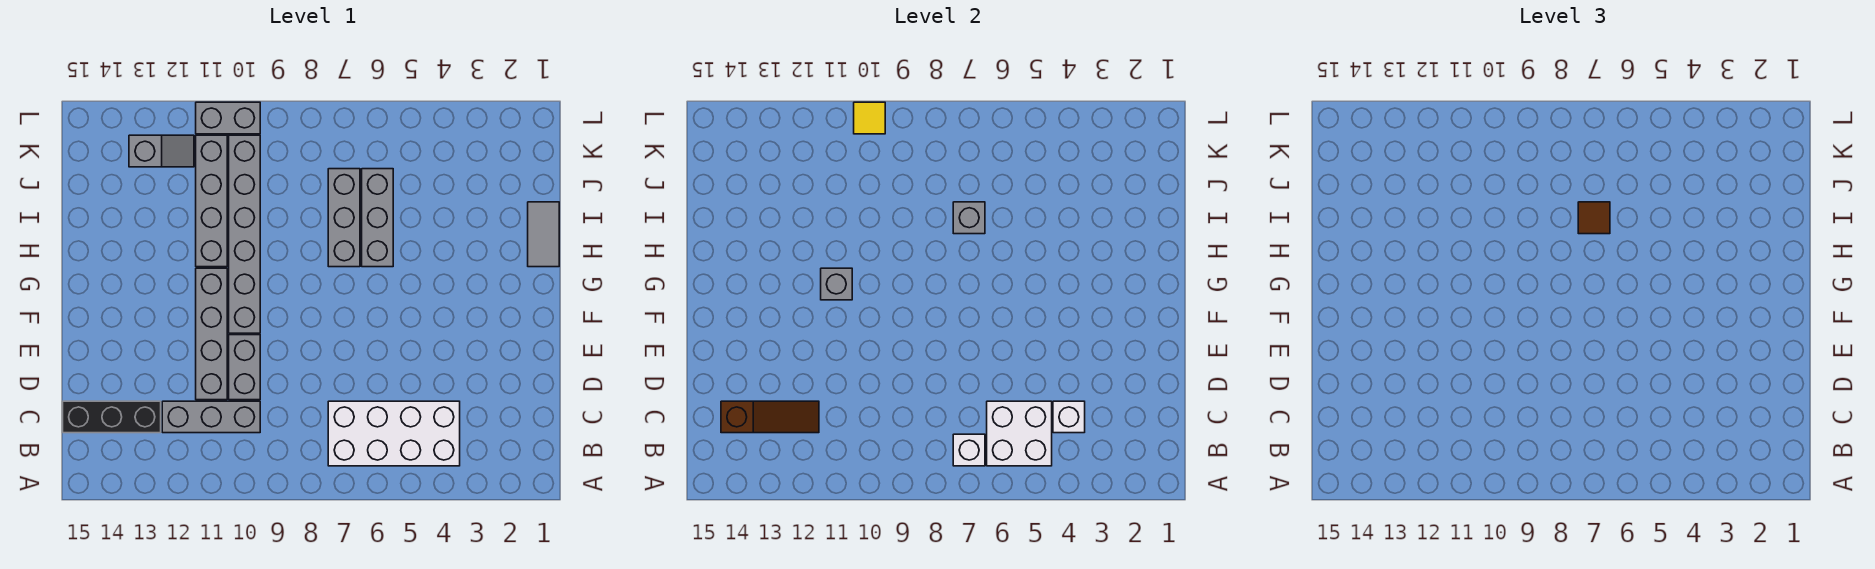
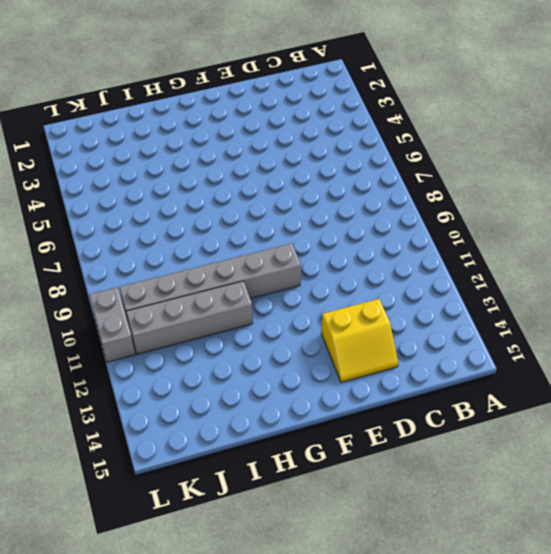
yellow 2x2 slope [321,299,398,382] -> none
none -> white 2x4 brick [328,401,460,466]
none -> grey 1x3 brick [162,401,260,433]
none -> black 1x3 brick [63,401,161,433]

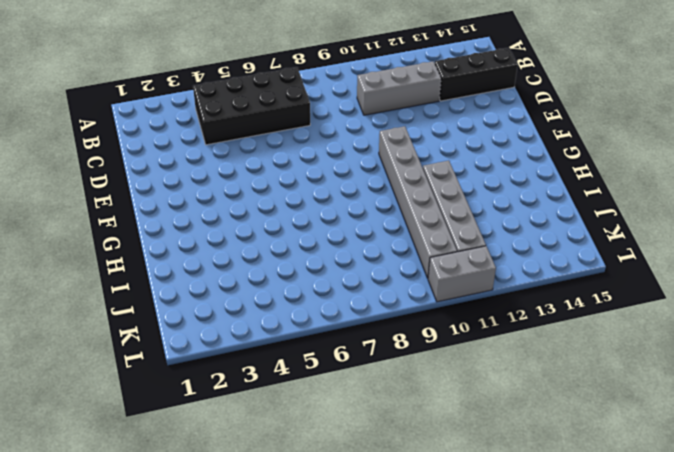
black 2x4 brick [193,67,310,145] -> white 2x4 brick [328,401,460,466]
none -> grey 1x2 brick [229,335,260,400]
none -> grey 1x4 brick [196,268,227,400]
none -> grey 1x2 tile [528,202,559,267]

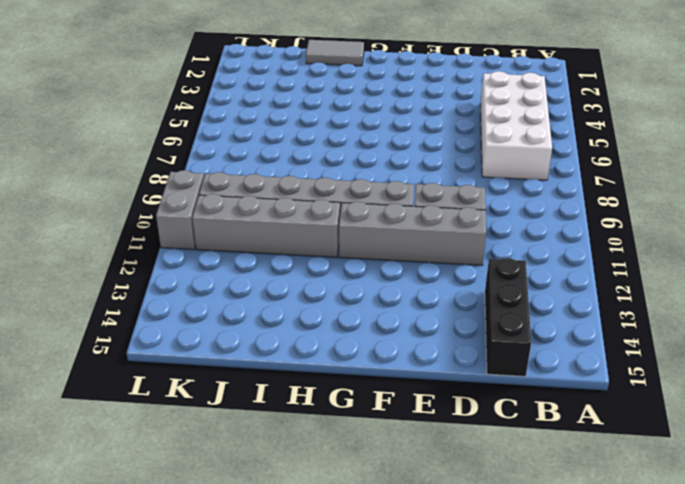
none -> grey 1x3 brick [162,401,260,433]
none -> grey 1x3 brick [362,169,393,267]
none -> grey 1x3 brick [328,169,360,267]

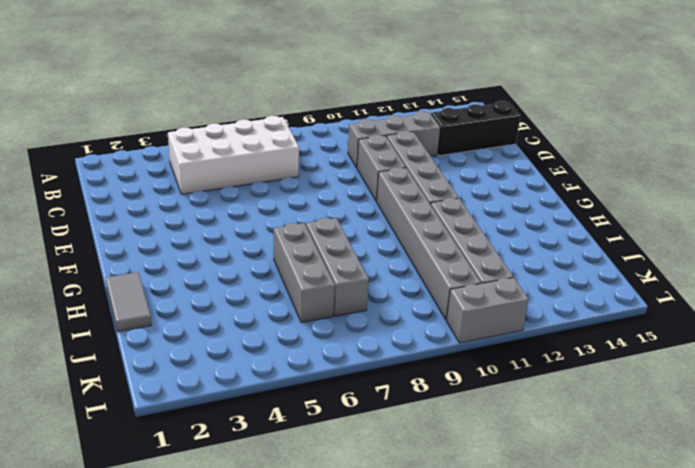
none -> grey 1x2 slope [129,135,194,167]
none -> white 2x2 brick [987,401,1052,466]
none -> white 1x1 brick [953,434,985,466]

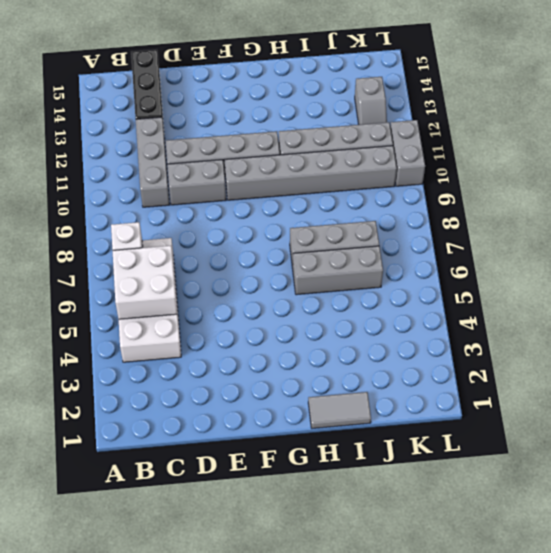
none -> white 1x1 brick [1053,401,1085,433]
none -> brown 1x3 slope [721,401,819,433]
none -> grey 1x1 brick [821,268,852,300]

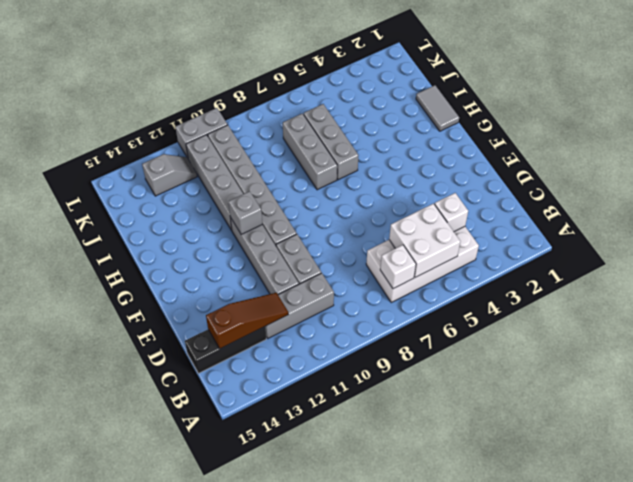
none -> grey 1x1 brick [953,202,985,234]
none -> yellow 1x1 tile [854,102,885,134]
none -> brown 1x1 tile [1578,202,1610,234]

